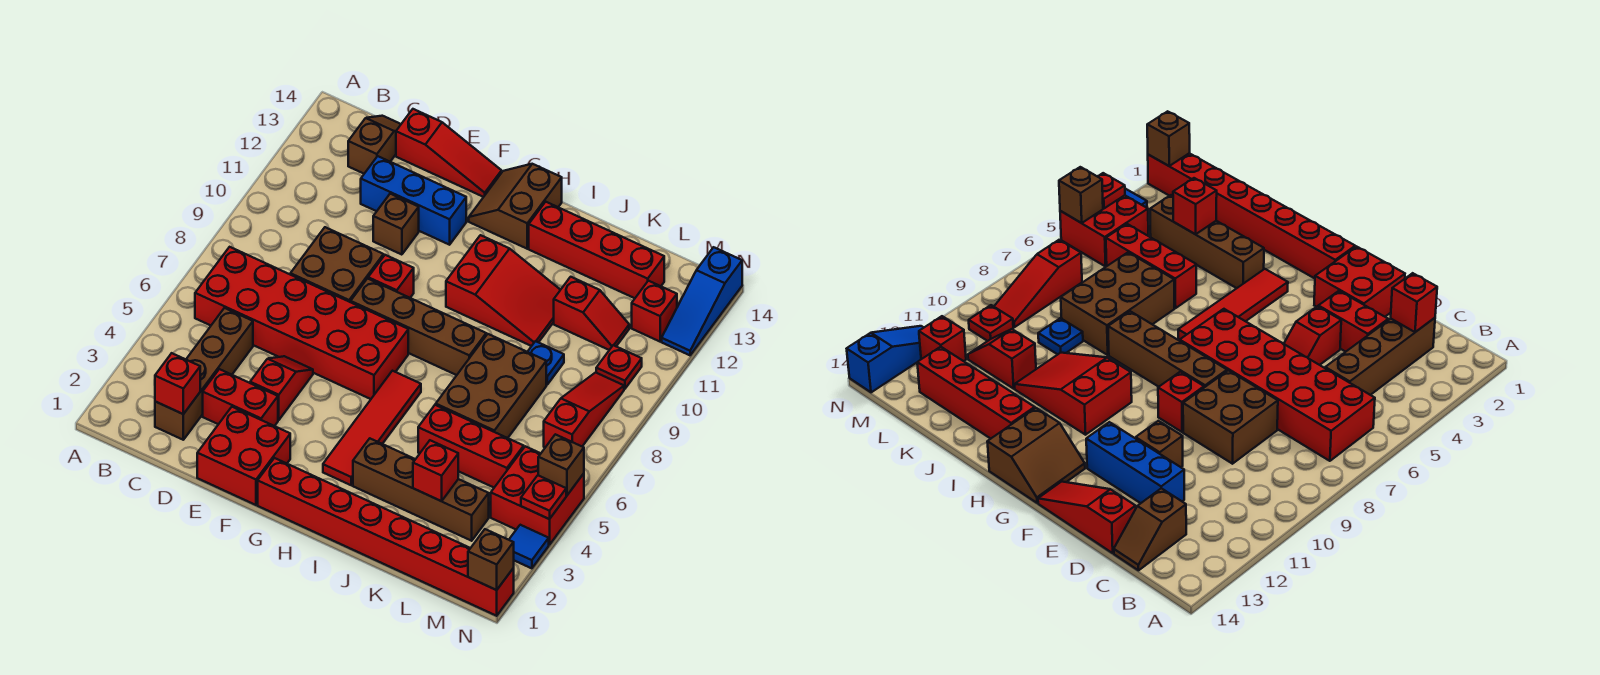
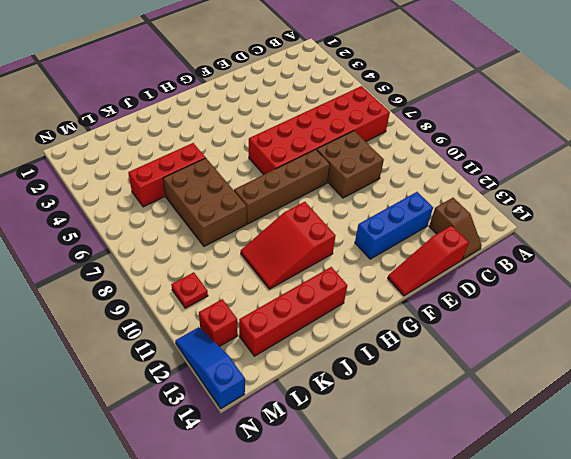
none -> brown 1x4 brick [155,308,253,440]
none -> red 1x2 brick [203,369,278,426]
none -> red 2x2 brick [197,407,290,505]
none -> red 1x2 slope [250,356,313,420]

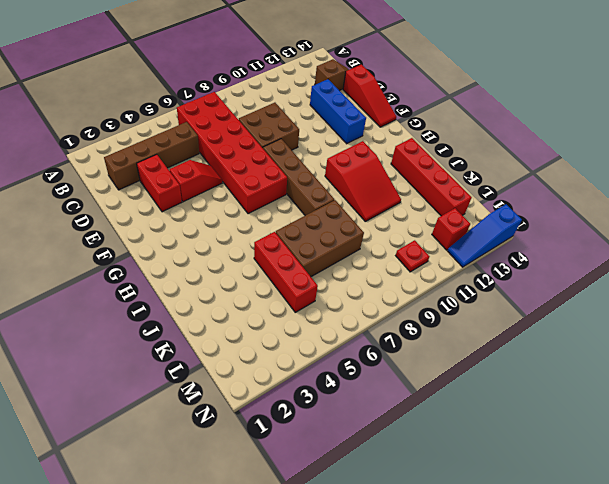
none -> red 2x2 brick [197,407,290,505]
none -> brown 1x1 brick [373,194,419,255]
none -> red 1x1 brick [368,255,414,298]
none -> red 1x8 brick [258,458,514,616]

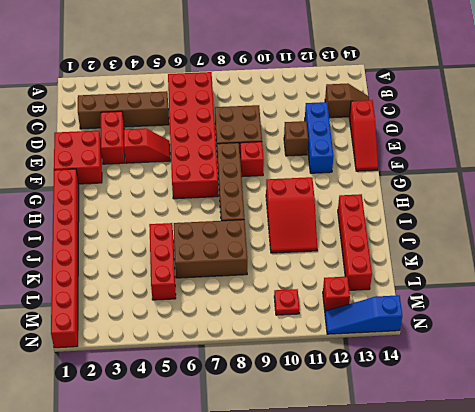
none -> brown 2x2 slope [469,164,562,249]
none -> red 1x4 tile [323,371,421,485]
none -> brown 1x4 brick [353,439,489,541]
none -> blue 1x1 plate [528,341,564,385]

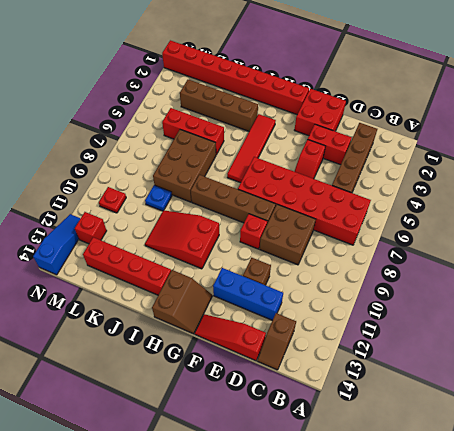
none -> red 1x2 slope [554,277,629,350]
none -> red 2x2 brick [491,446,584,545]
none -> red 1x3 slope [544,373,624,447]
none -> blue 1x1 tile [509,525,549,568]

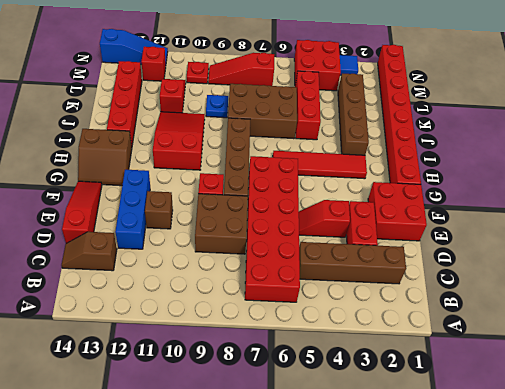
none -> red 1x1 brick [155,353,200,414]
none -> red 1x1 brick [413,440,458,501]
none -> brown 1x1 brick [468,529,514,590]
none -> red 1x1 plate [521,475,566,519]

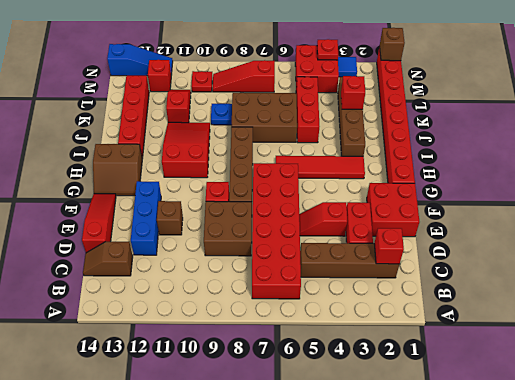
none -> brown 1x1 brick [538,434,584,495]

